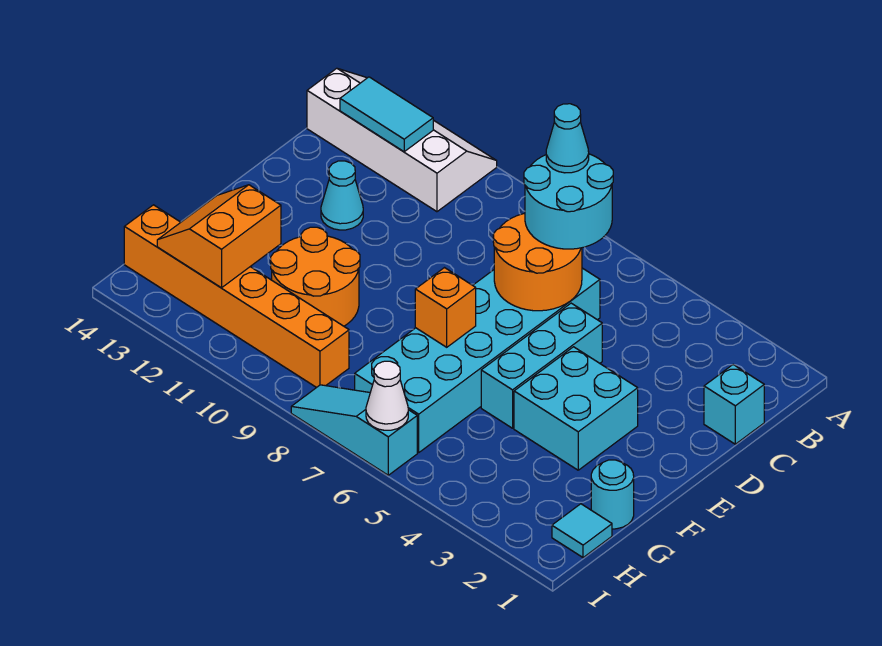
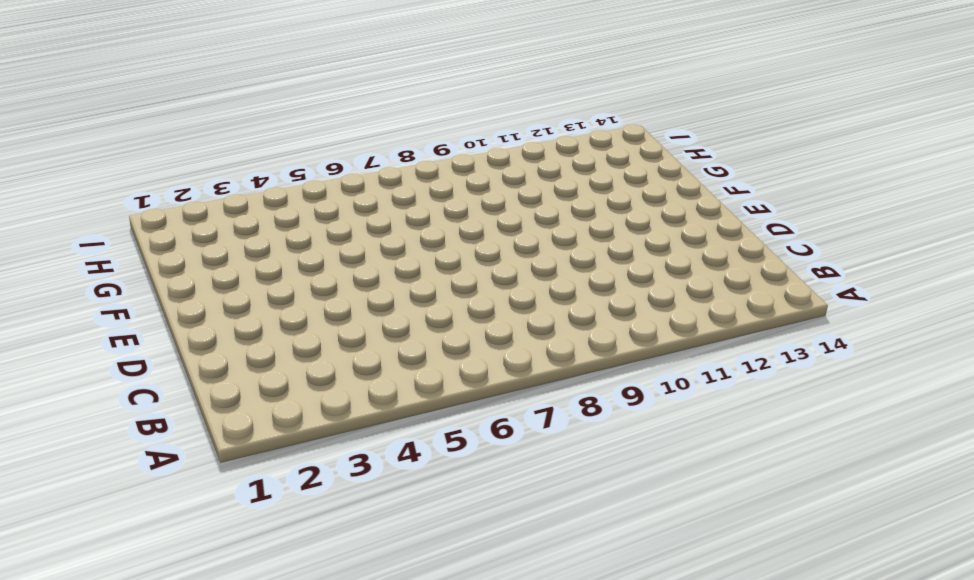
none -> white 2x4 slope [307,68,497,212]
none -> cyan 1x1 brick [704,365,764,444]
none -> cyan 2x6 brick [355,268,600,452]

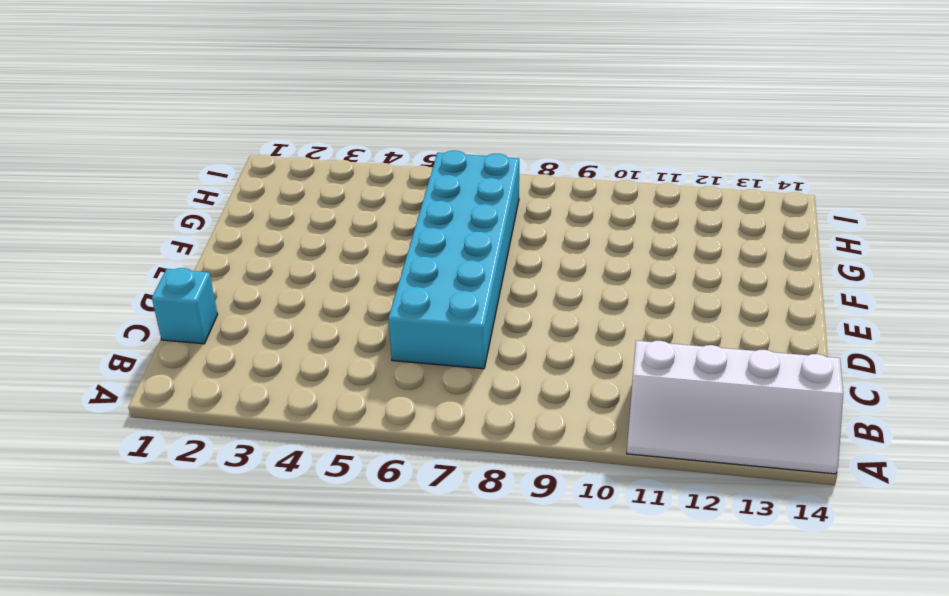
none -> cyan 1x3 brick [481,303,602,428]
none -> cyan 1x1 cone [321,161,363,230]
none -> cyan 2x2 brick [514,347,638,470]

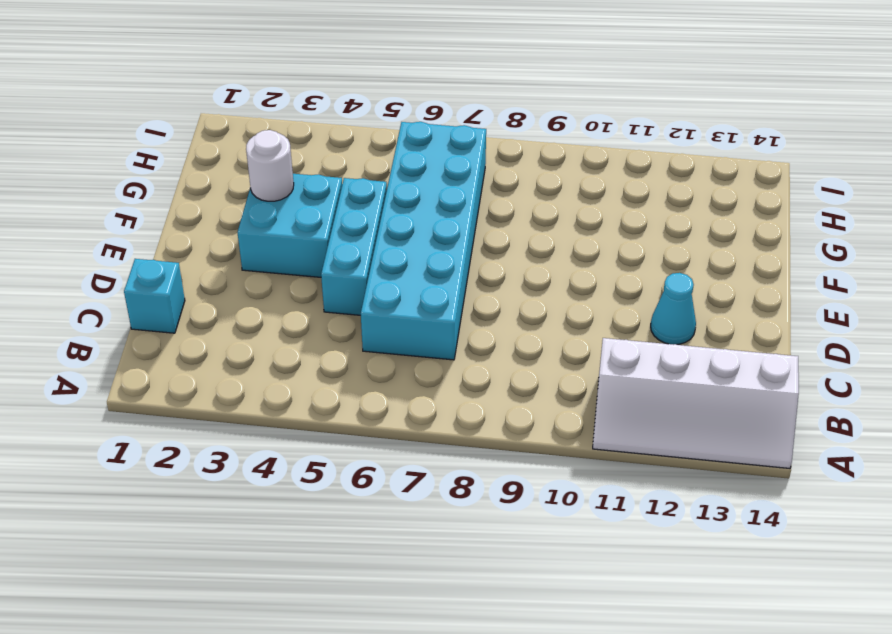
white 1x1 round brick [246,130,294,201] -> none
none -> orange 2x2 round brick [271,227,360,326]
none -> cyan 1x1 round brick [591,460,634,529]
none -> cyan 1x1 tile [552,504,612,558]

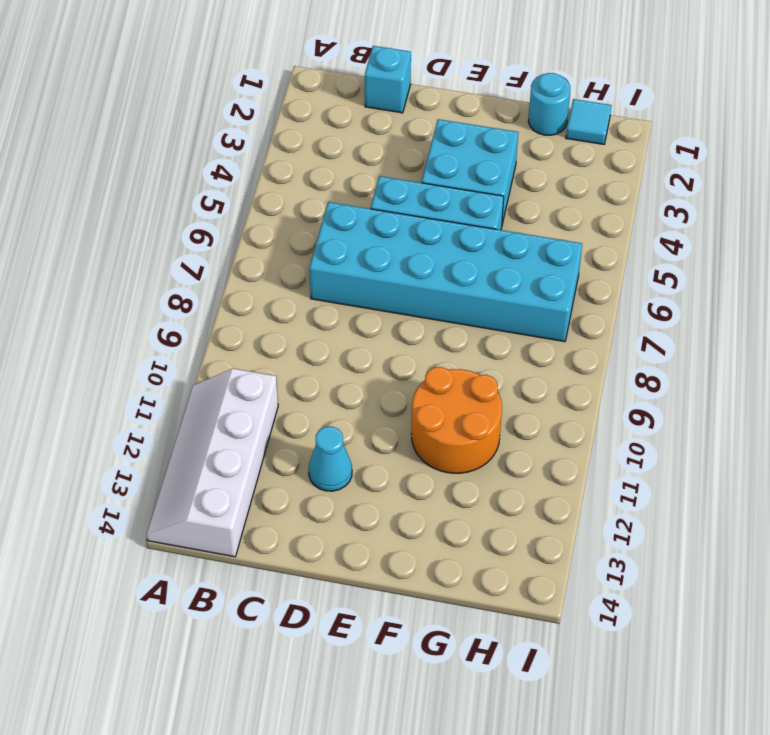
none -> orange 1x6 brick [124,205,349,388]
none -> cyan 1x3 slope [291,385,417,475]
none -> cyan 1x2 tile [340,77,433,152]

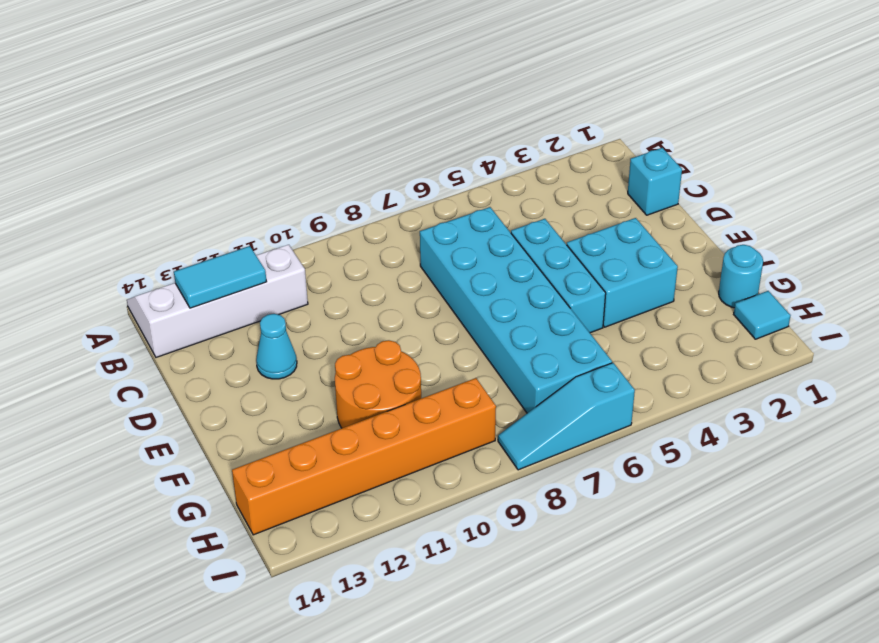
none -> orange 2x2 round brick [493,214,582,311]
none -> orange 1x1 brick [415,268,476,347]
none -> orange 2x2 slope [157,185,281,288]

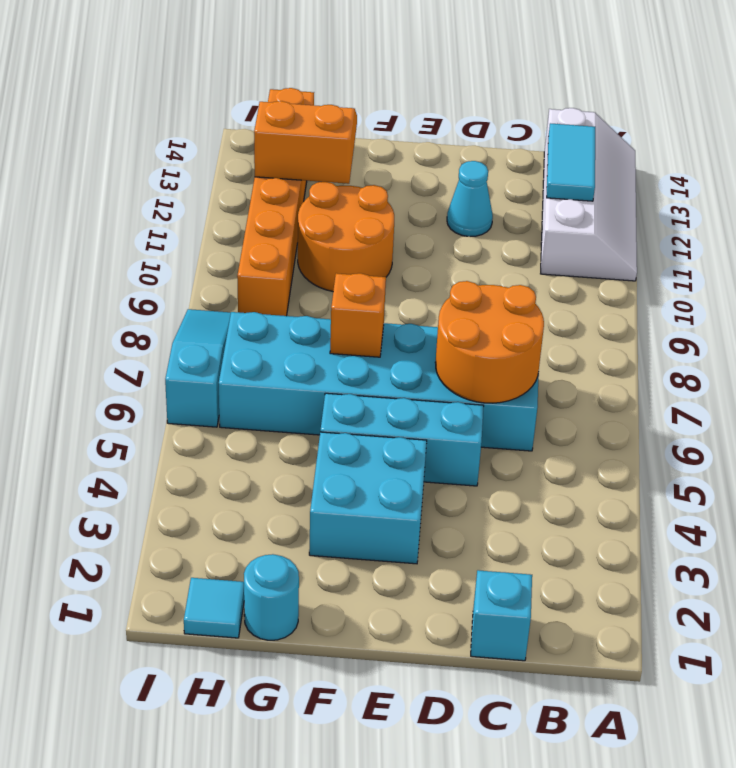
none -> white 1x1 cone [366,361,408,430]
none -> cyan 2x2 round brick [524,154,613,249]
none -> cyan 1x1 cone [546,104,589,173]

